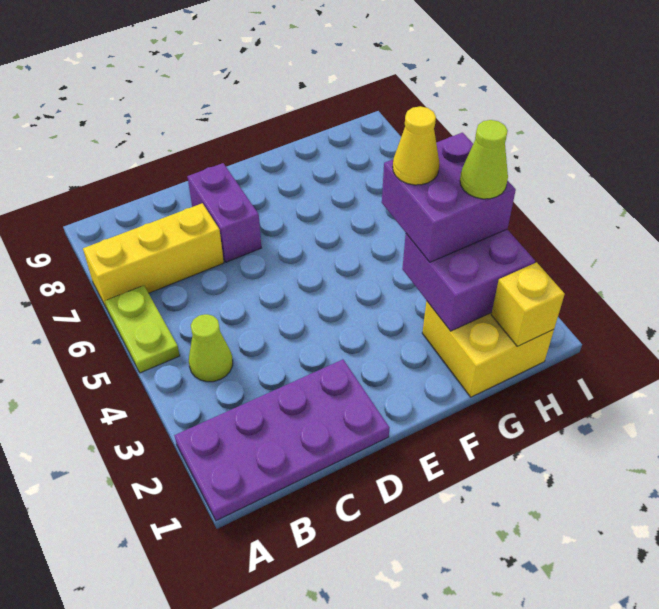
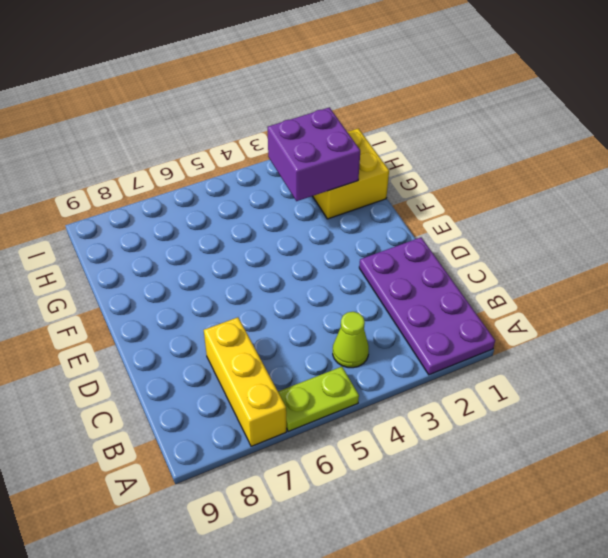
none -> purple 1x2 brick [187,163,261,262]
none -> yellow 1x1 brick [491,262,565,346]

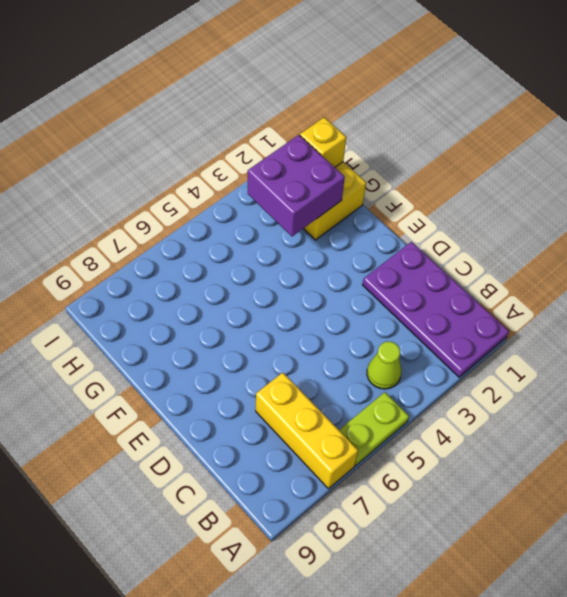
none -> purple 1x2 brick [187,163,261,262]
none -> purple 2x2 brick [382,133,516,262]

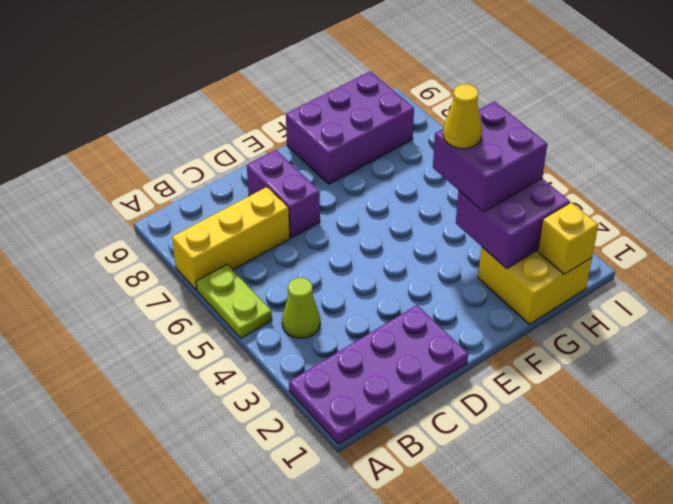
purple 2x3 brick [286,71,414,184] -> none
none -> lime 1x1 cone [460,120,508,199]

